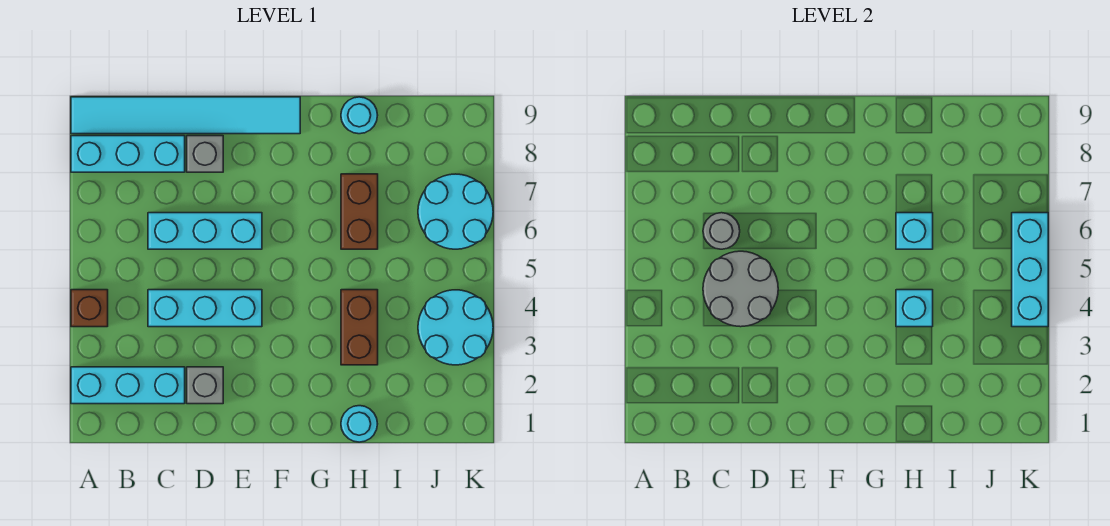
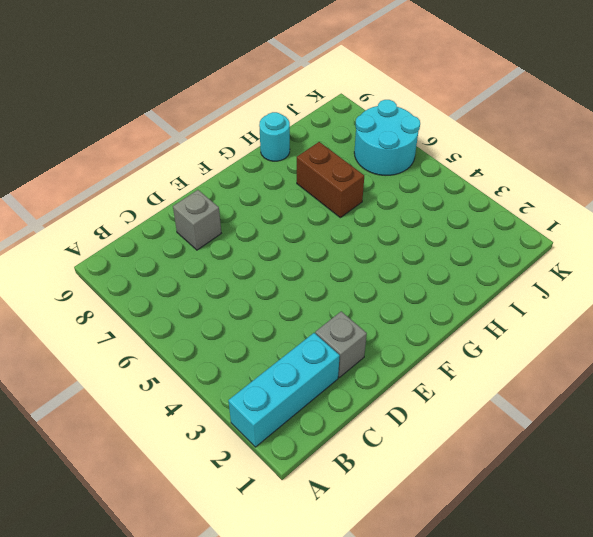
none -> brown 1x1 brick [71,290,108,327]
none -> cyan 1x3 brick [71,136,185,172]
none -> cyan 1x6 tile [71,97,300,134]

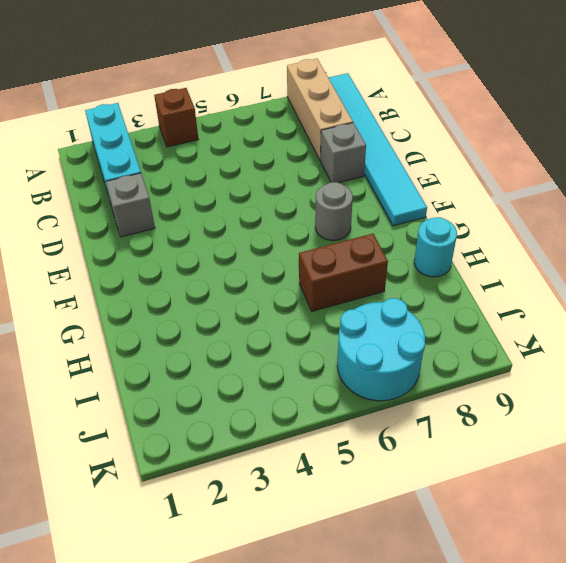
tan 1x3 brick [287,59,353,161] -> cyan 1x3 brick [71,136,185,172]
grey 1x1 round brick [315,182,353,241] -> grey 1x1 round brick moved to [703,213,740,249]
none -> cyan 1x3 brick [148,290,262,327]
none -> cyan 1x3 brick [148,213,262,249]
none -> cyan 1x1 round brick [341,406,377,442]

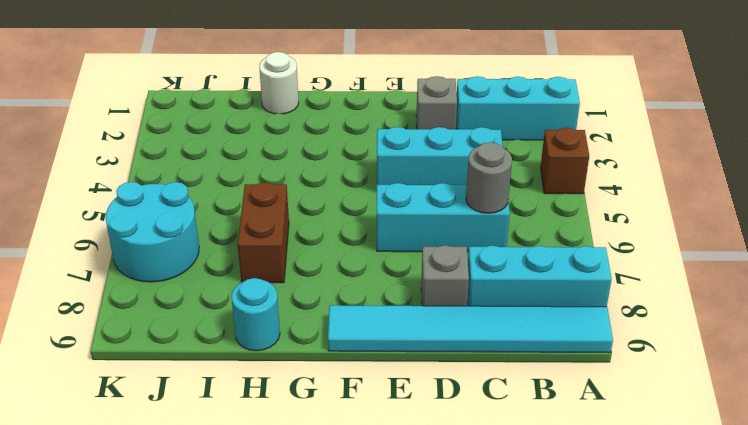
white 1x1 round brick [259,52,299,114] -> cyan 1x1 round brick [341,406,377,442]
none -> brown 1x2 brick [341,290,378,365]
none -> cyan 2x2 round brick [418,290,493,365]
none -> grey 2x2 round brick [703,251,778,327]

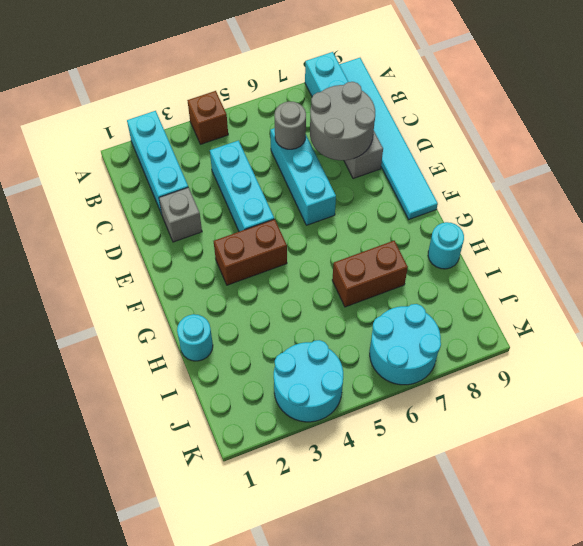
grey 2x2 round brick [310,82,375,160] -> grey 2x2 round brick moved to [703,251,778,327]
brown 1x2 brick [214,219,287,285] -> brown 1x2 brick moved to [341,290,378,365]
none -> cyan 1x1 brick [896,290,933,327]
none -> cyan 1x1 brick [896,213,933,249]
none -> cyan 1x3 brick [1012,213,1048,327]

